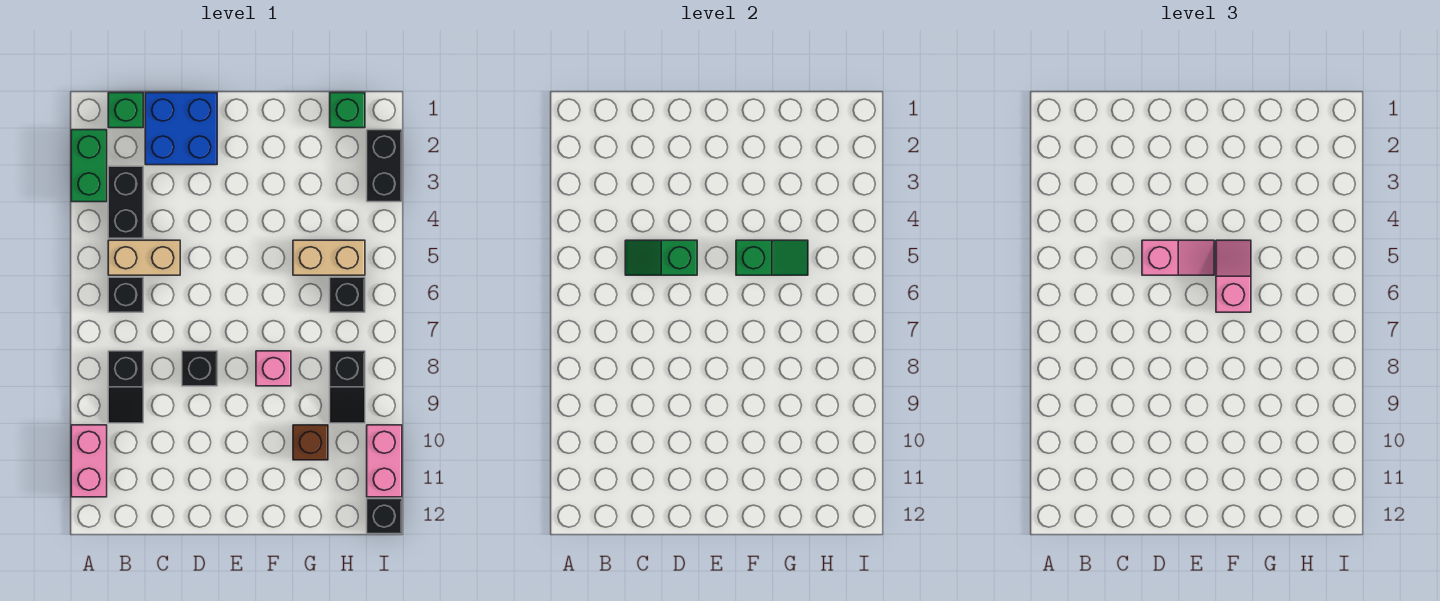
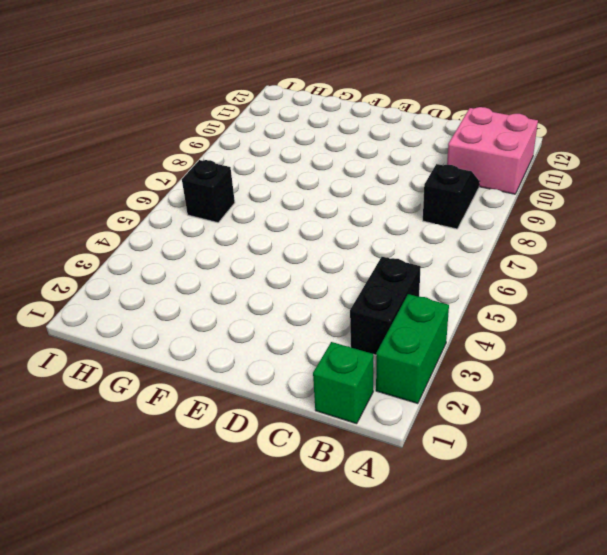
pink 2x2 brick [447,107,538,194] -> pink 1x2 brick [71,425,107,497]
none -> tan 1x2 brick [108,240,180,275]
none -> black 1x1 brick [108,277,143,312]
none -> blue 2x2 brick [145,93,217,165]

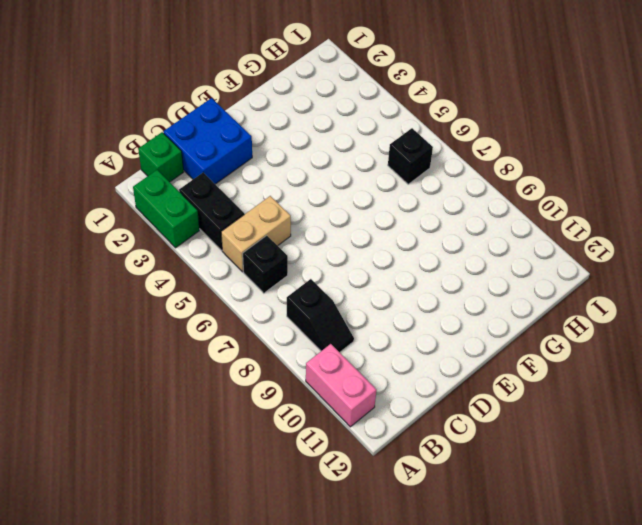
none -> black 1x1 brick [182,351,217,386]
none -> pink 1x1 brick [256,351,291,386]
none -> tan 1x2 brick [293,240,365,275]

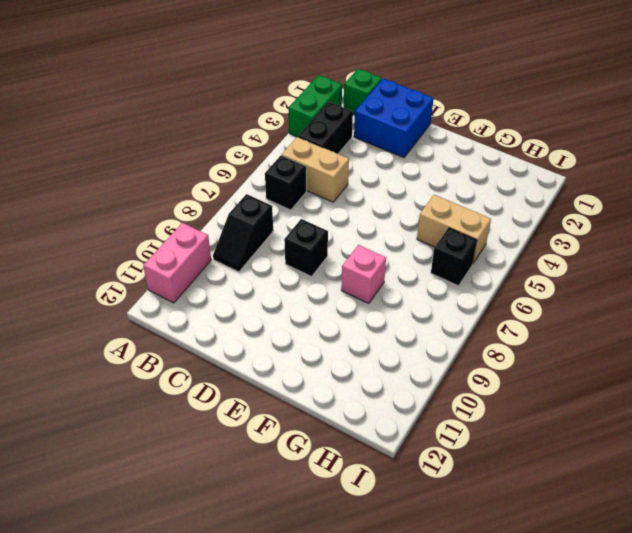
none -> brown 1x1 brick [293,425,328,460]
none -> green 1x1 brick [330,93,365,128]
none -> black 1x2 slope [330,351,365,423]

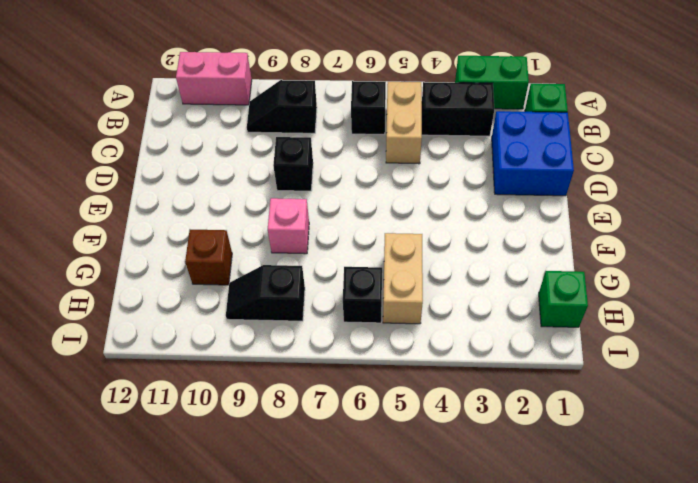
none -> black 1x2 brick [367,130,402,202]
none -> pink 1x2 brick [367,425,402,497]
none -> black 1x1 brick [367,499,402,534]

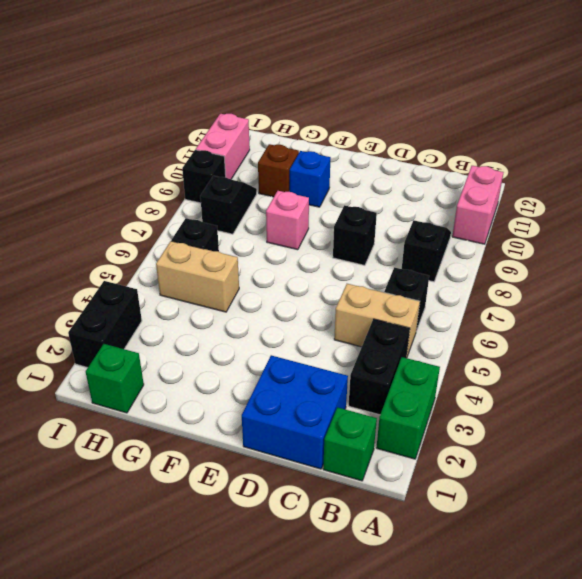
blue 1x1 brick [290,151,331,207] -> none
black 1x1 brick [182,150,226,203] -> black 1x1 brick moved to [367,499,402,534]
none -> green 1x2 slope [625,240,697,275]
none -> green 1x2 slope [736,240,808,275]
none -> pink 1x2 slope [1142,240,1214,275]

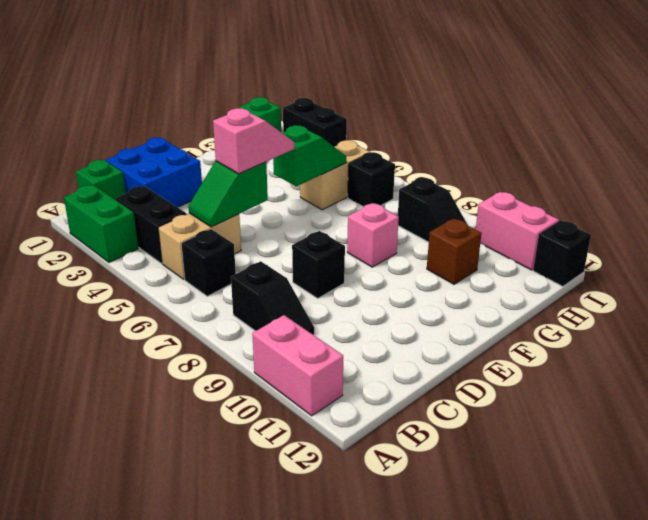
none -> pink 1x2 slope [1216,240,1251,312]

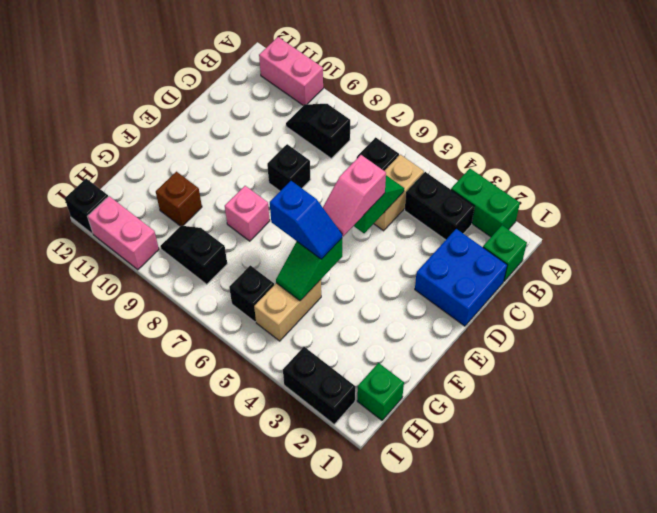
blue 1x2 slope [270,181,342,259] -> pink 1x2 slope [1216,240,1251,312]

